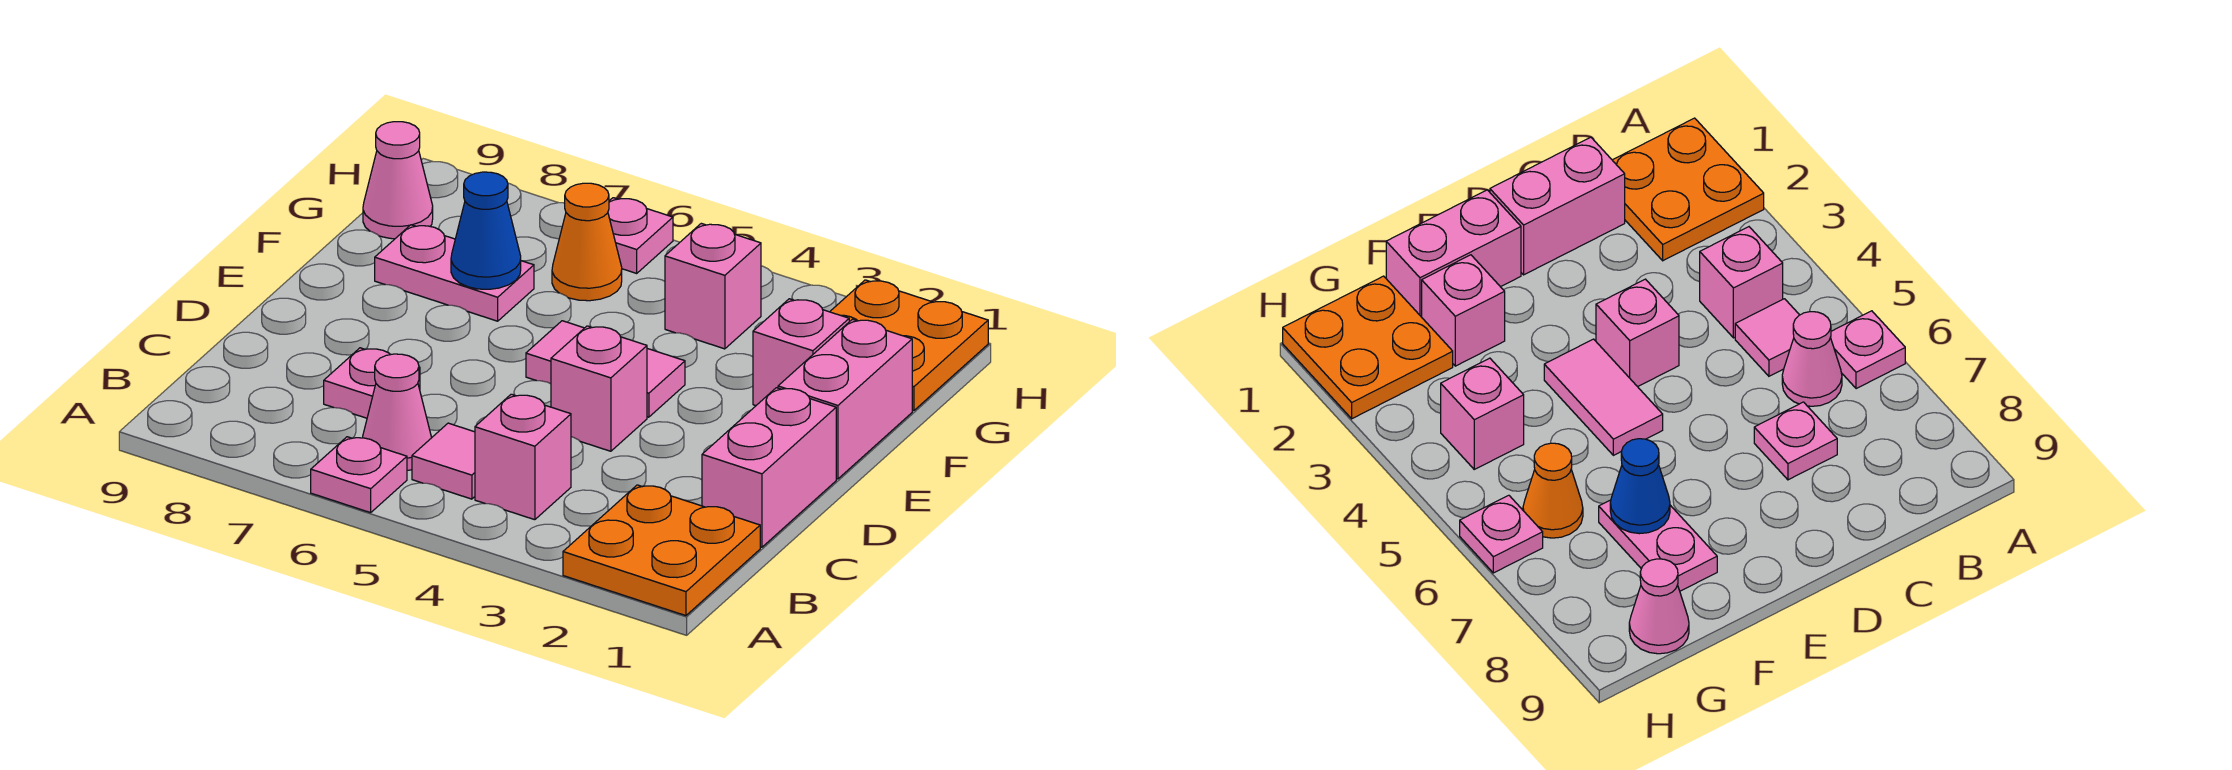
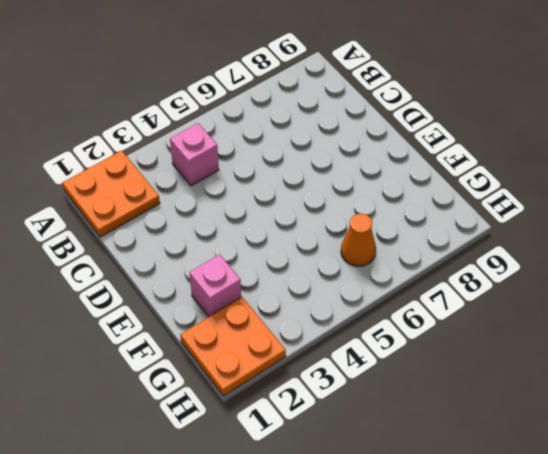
none -> pink 1x1 plate [311,437,407,513]
none -> pink 1x1 tile [412,423,475,499]
none -> pink 1x1 cone [363,354,432,470]

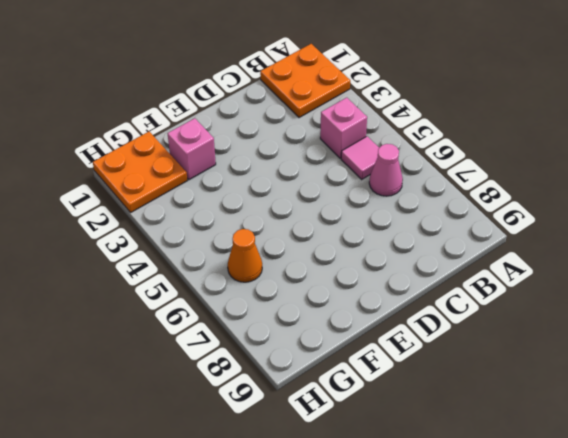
none -> pink 1x1 plate [311,437,407,513]
none -> pink 1x2 brick [702,388,836,547]
none -> pink 1x1 plate [324,348,420,418]

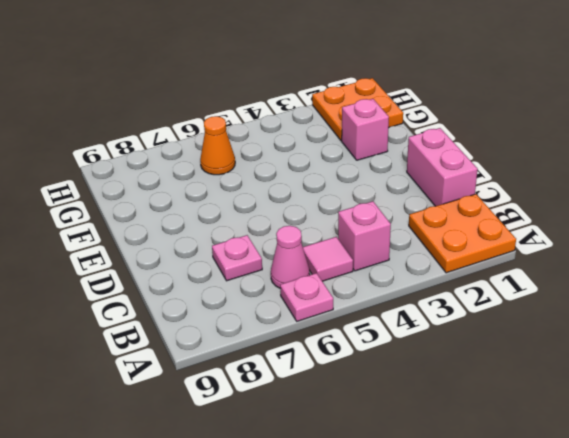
none -> pink 1x1 brick [551,326,647,451]
none -> pink 1x2 brick [778,319,912,479]
none -> pink 1x2 tile [526,321,685,417]

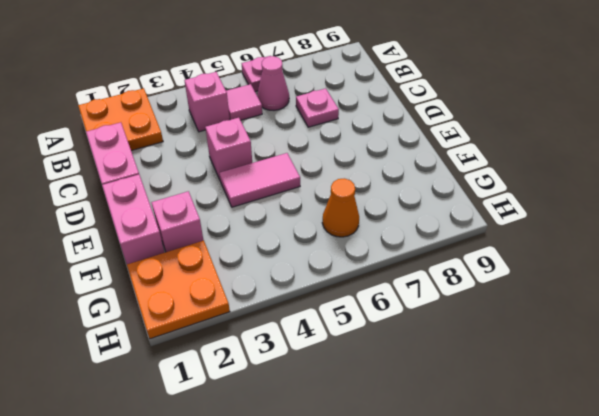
none -> pink 1x2 plate [375,225,534,321]
none -> pink 1x1 brick [665,223,761,349]
none -> pink 1x1 cone [363,122,433,239]

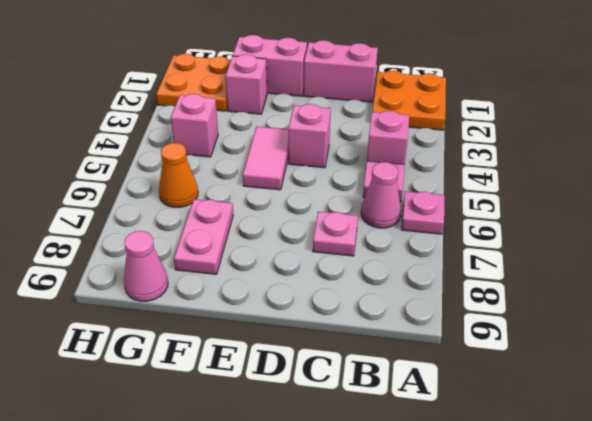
none -> pink 1x1 plate [608,198,673,273]
none -> blue 1x1 cone [451,172,521,289]

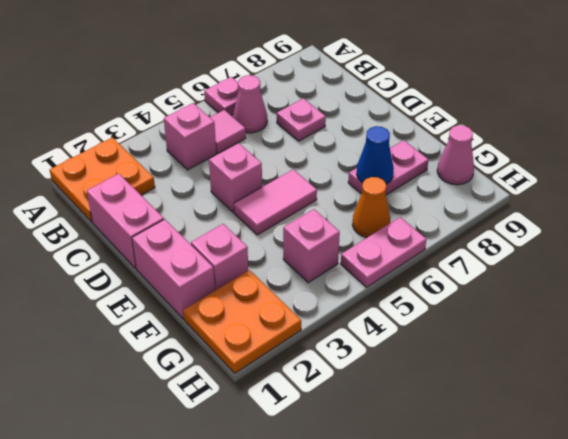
pink 1x2 plate [341,217,427,287] -> pink 1x1 plate [608,198,673,273]

